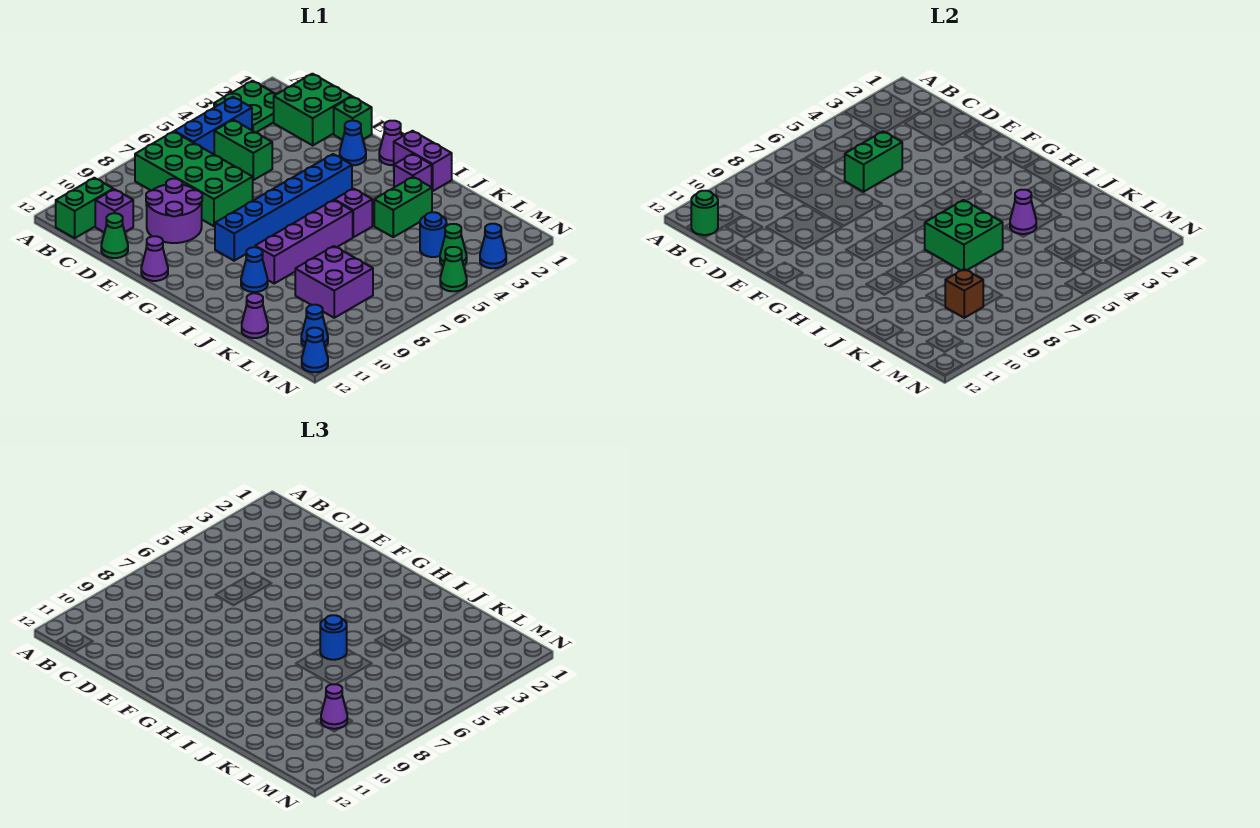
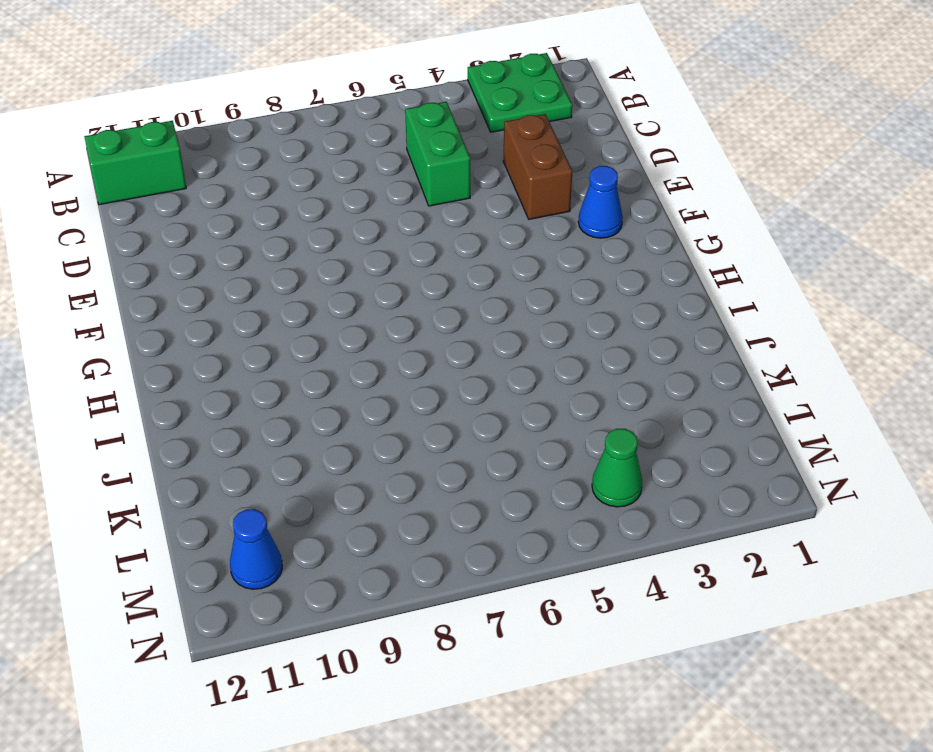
brown 1x2 brick [503,114,572,219] -> none
none -> blue 1x3 brick [174,97,252,154]
none -> green 2x4 brick [135,132,253,226]
none -> green 2x2 brick [274,74,351,145]
none -> purple 1x1 brick [95,189,133,232]

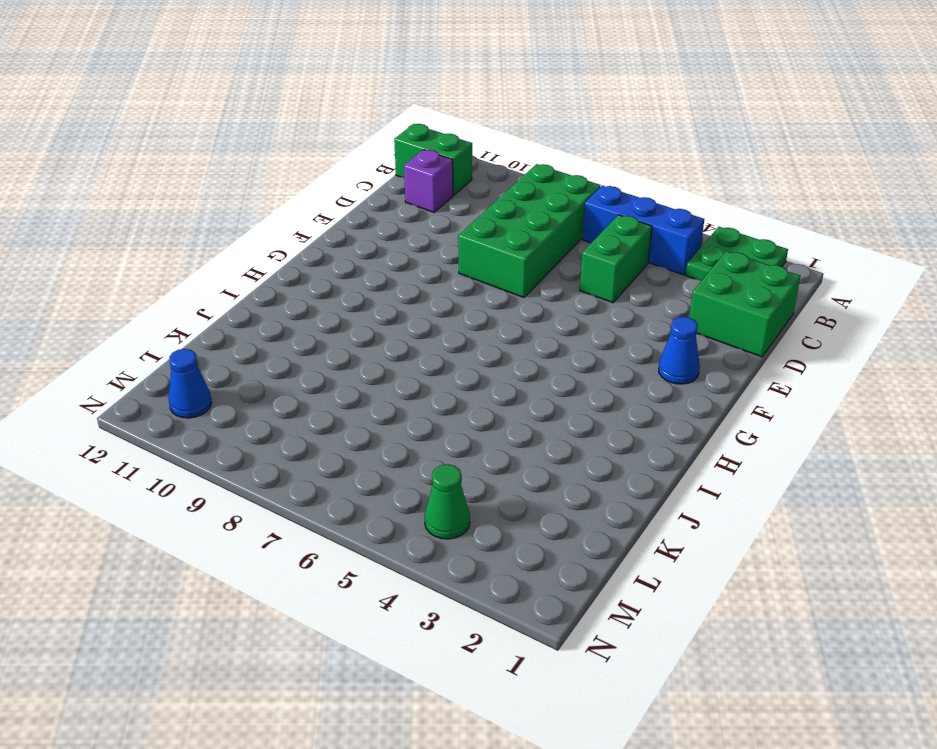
none -> purple 2x2 round brick [146,179,202,243]
none -> green 1x1 cone [101,213,128,258]
none -> green 1x1 brick [334,97,372,140]
none -> purple 1x1 cone [141,236,168,281]

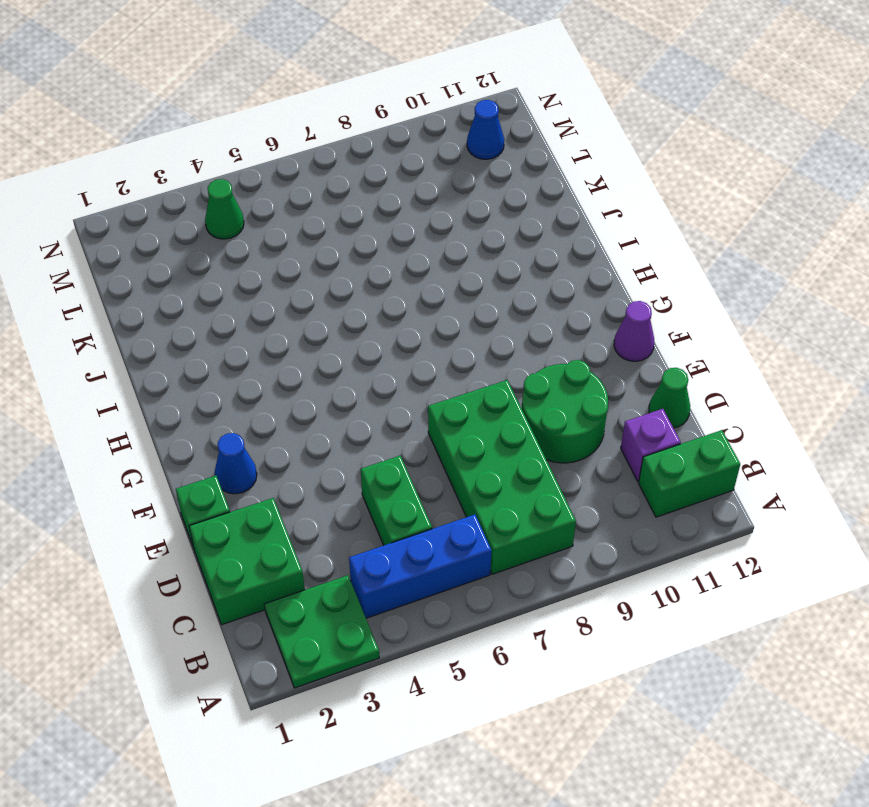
green 2x2 round brick [522,360,608,463] -> purple 2x2 round brick [146,179,202,243]
none -> purple 1x1 cone [379,121,402,165]
none -> blue 1x6 brick [215,154,352,261]
none -> purple 1x2 brick [394,131,452,191]
none -> purple 1x1 brick [394,154,432,187]

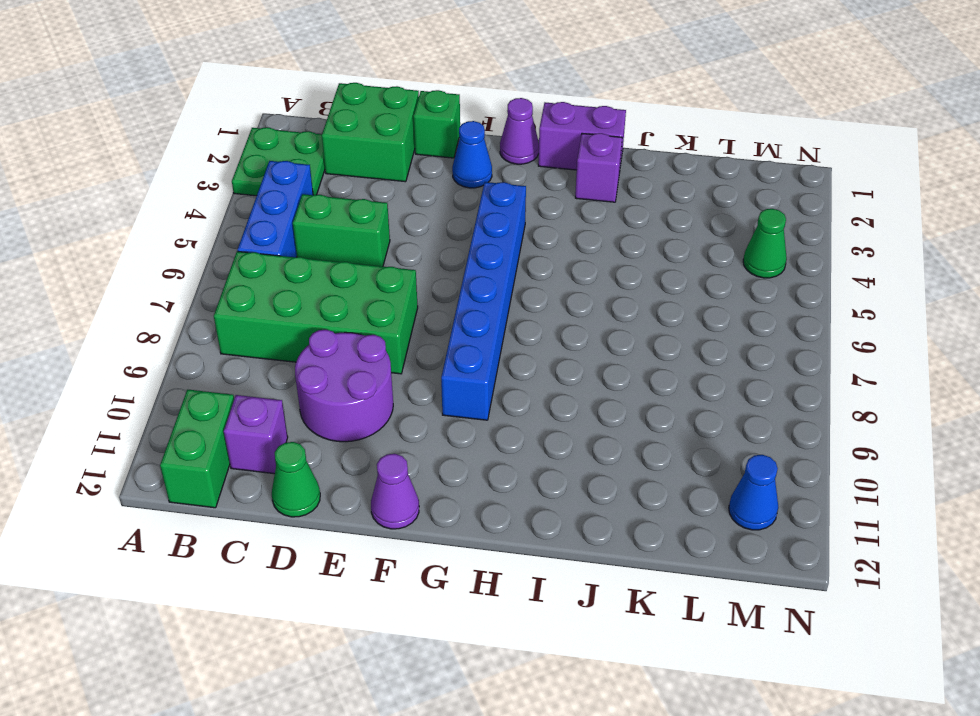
none -> purple 1x1 brick [335,188,372,237]
none -> purple 1x4 brick [255,200,353,283]
none -> blue 1x1 cone [241,247,268,292]
none -> green 1x2 brick [374,177,432,237]

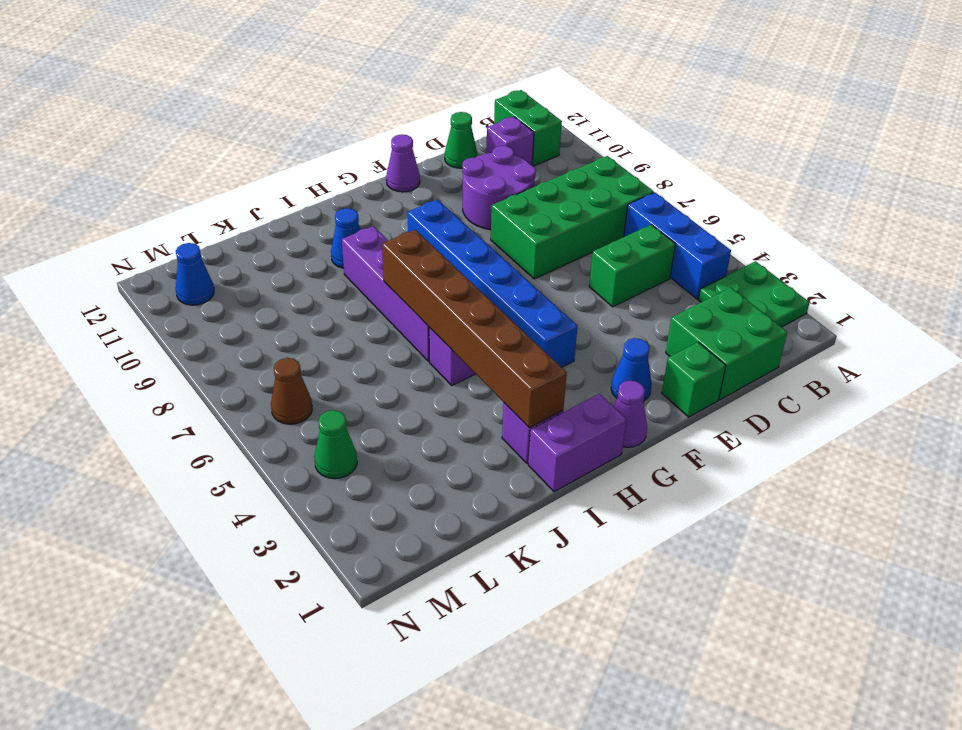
brown 1x6 brick [382,230,567,428] -> green 2x2 brick [925,200,1003,270]
brown 1x1 cone [271,358,312,424] -> none
none -> green 1x2 brick [374,177,432,237]
none -> purple 2x2 brick [295,246,373,318]
none -> purple 1x1 cone [242,293,268,338]
none -> blue 1x1 round brick [420,212,447,257]

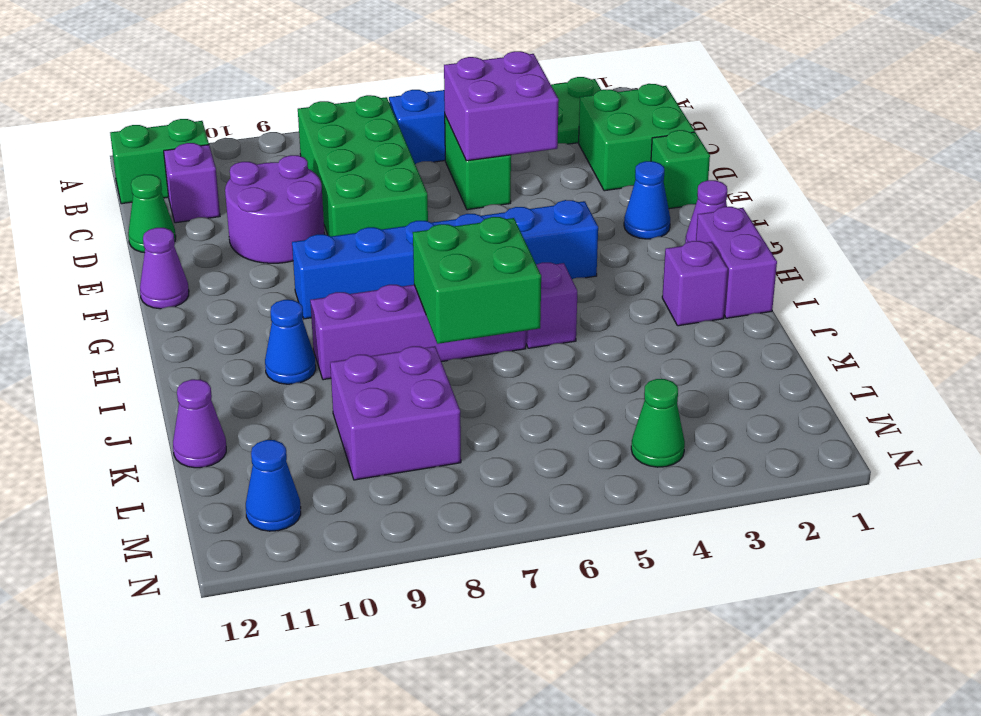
purple 2x2 brick [444,51,559,161] -> green 1x2 brick [845,131,902,192]
none -> green 1x2 brick [374,177,432,237]
none -> blue 1x1 round brick [420,212,447,257]
none -> blue 1x1 cone [480,224,506,268]
none -> green 1x1 cone [440,247,467,291]

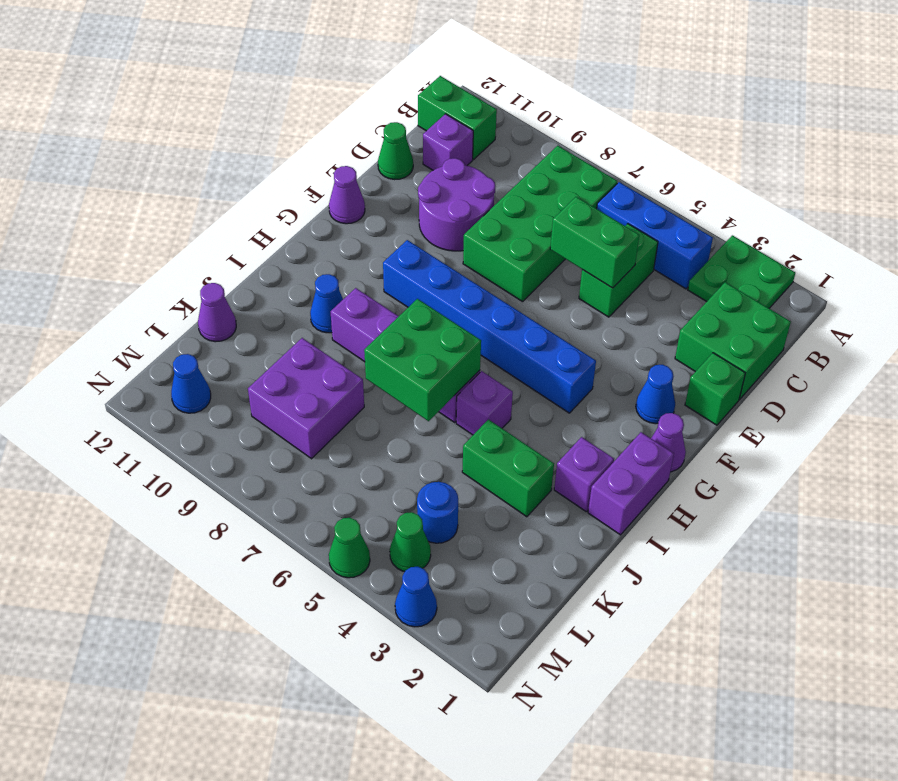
none -> blue 1x1 cone [302,328,328,372]
none -> green 1x1 round brick [691,191,718,235]
none -> purple 1x1 cone [1010,190,1036,234]
none -> brown 1x1 brick [945,269,983,318]

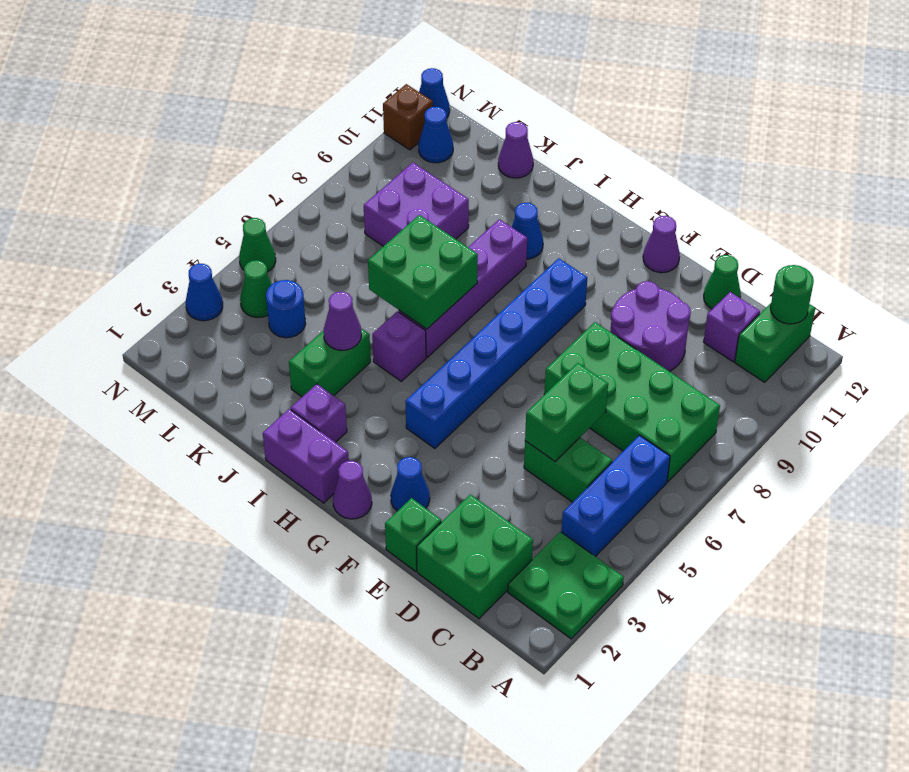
brown 1x1 brick [383,84,433,150] -> brown 1x1 brick moved to [945,269,983,318]
none -> blue 1x1 round brick [320,615,347,660]
none -> purple 1x1 cone [321,684,347,729]

